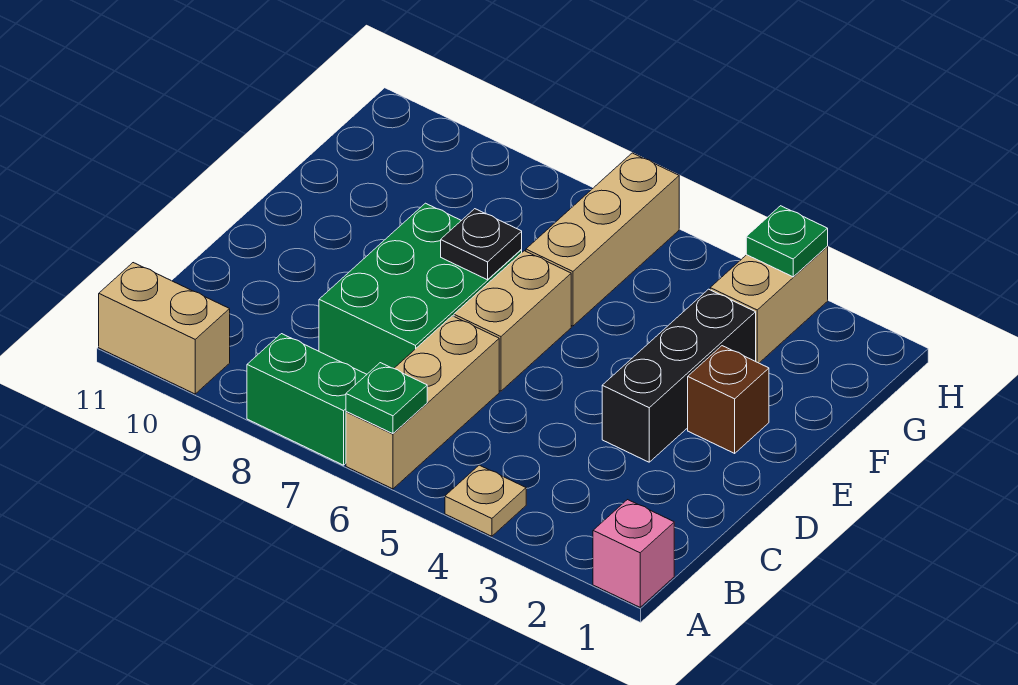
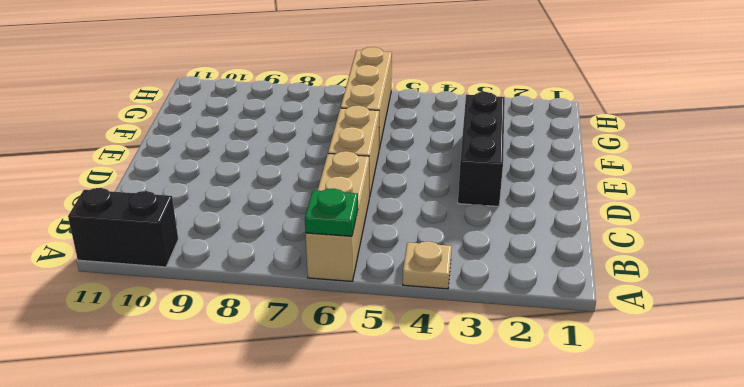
black 1x2 brick [68,188,178,267] -> tan 1x2 brick [99,263,230,394]
none -> pink 1x1 brick [593,500,674,607]
none -> green 1x2 brick [247,334,367,465]
none -> green 2x3 brick [319,203,522,374]

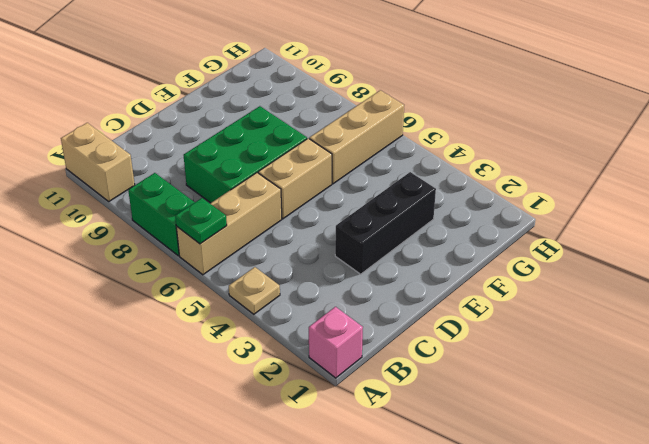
none -> brown 1x1 brick [688,346,769,453]
none -> tan 1x2 brick [710,247,828,363]
none -> black 1x1 plate [441,209,522,280]

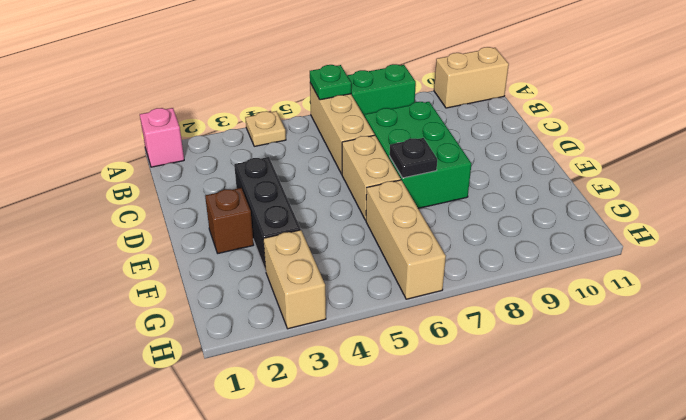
none -> green 1x1 plate [746,206,828,277]

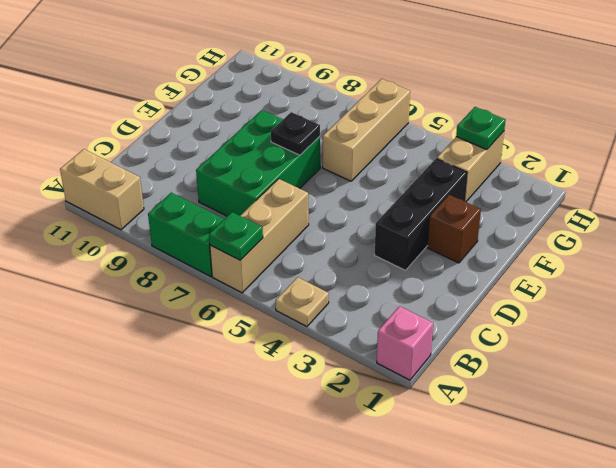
none -> tan 1x2 brick [454,251,571,391]

